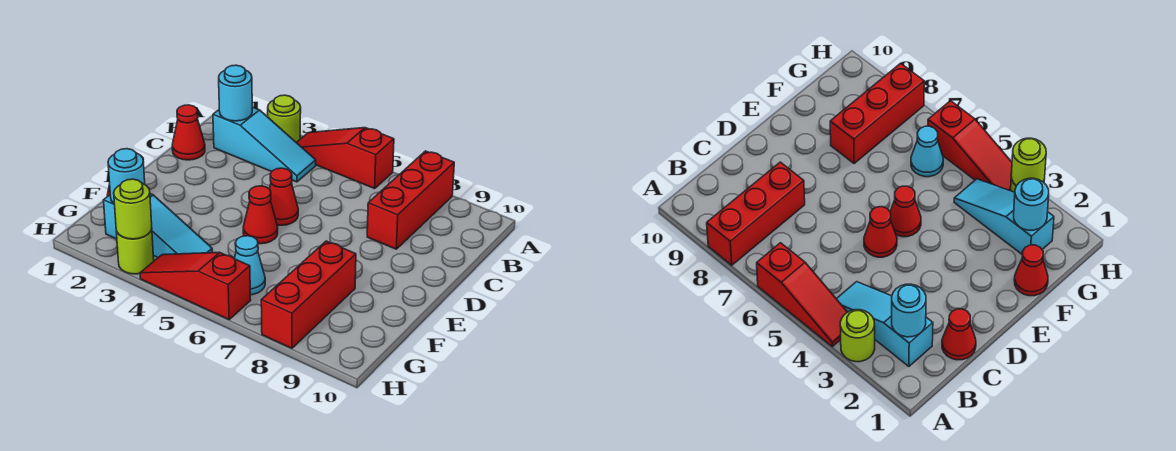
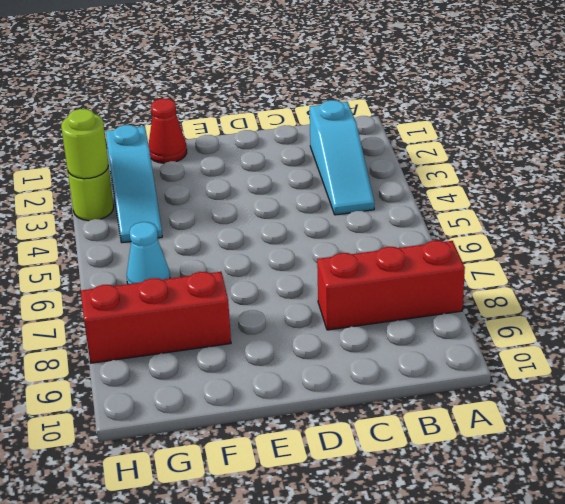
none -> lime 1x1 round brick [268,95,301,142]
none -> red 1x3 slope [296,128,394,189]
none -> red 1x1 cone [172,105,205,160]

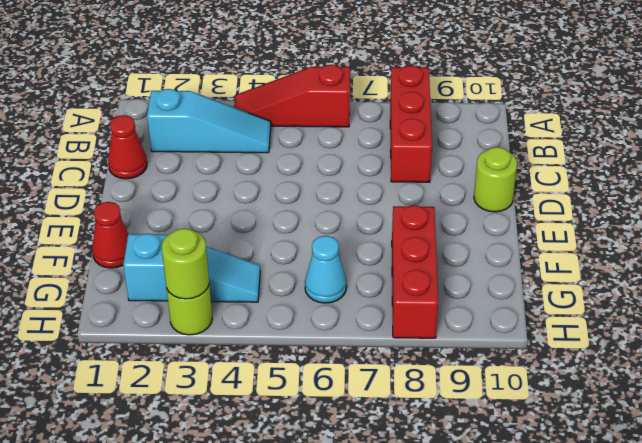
lime 1x1 round brick [474,147,517,212] -> lime 1x1 round brick moved to [268,95,301,142]
none -> red 1x1 cone [269,168,298,225]
none -> red 1x1 cone [243,186,278,244]
none -> red 1x3 slope [140,252,251,319]

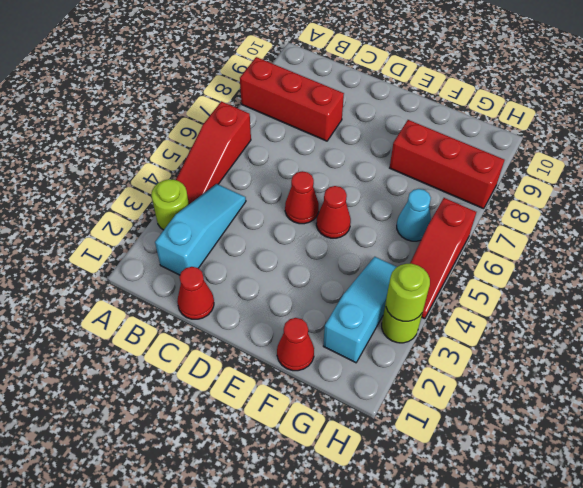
none -> cyan 1x1 round brick [219,65,252,121]
none -> cyan 1x1 round brick [108,149,145,203]

